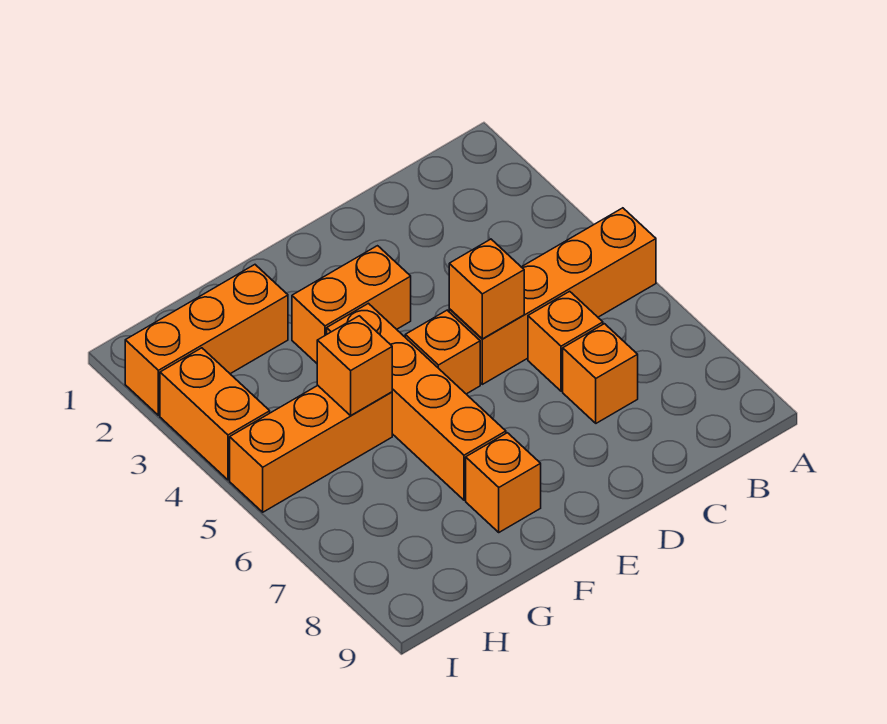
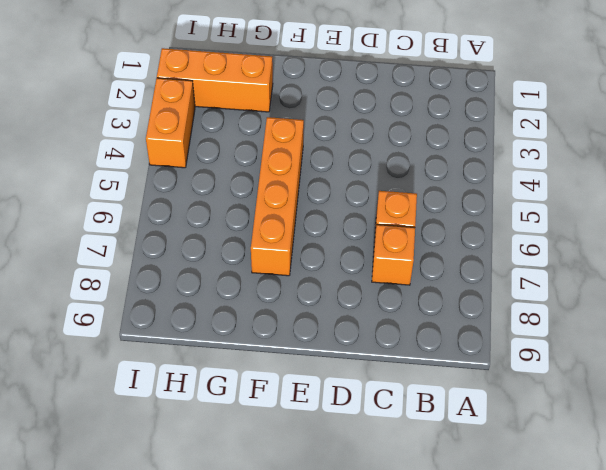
none -> orange 1x4 brick [449,208,656,384]
none -> orange 1x2 brick [292,246,411,363]
none -> orange 1x1 brick [405,310,480,394]

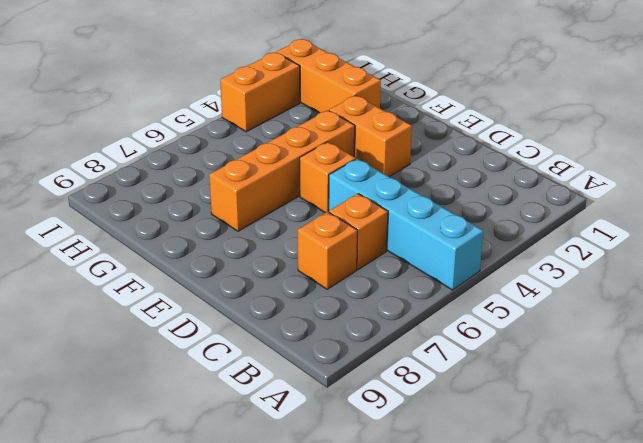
cyan 1x4 brick [329,159,483,290] -> orange 1x4 brick [449,208,656,384]
none -> orange 1x1 brick [466,433,541,532]
none -> orange 1x3 brick [230,386,392,512]
none -> orange 1x1 brick [449,239,524,339]

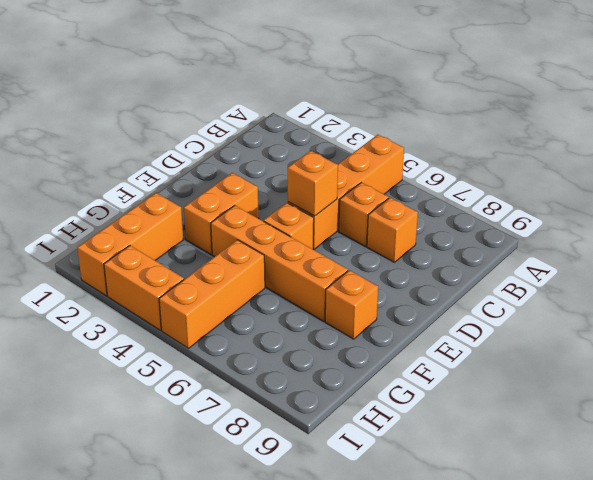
none -> orange 1x1 brick [317,316,392,415]

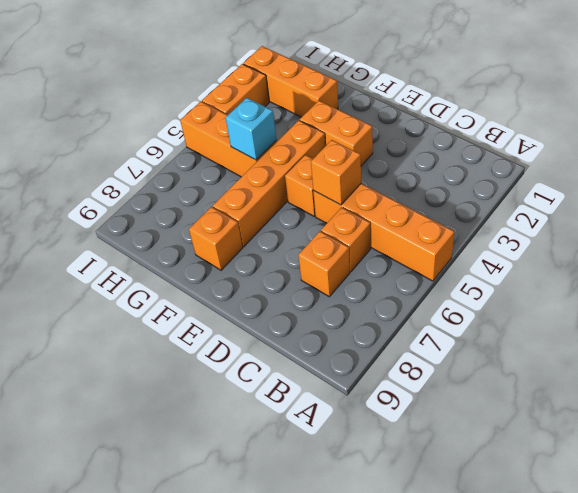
cyan 1x1 brick [226,98,277,160] -> orange 1x1 brick [317,316,392,415]

